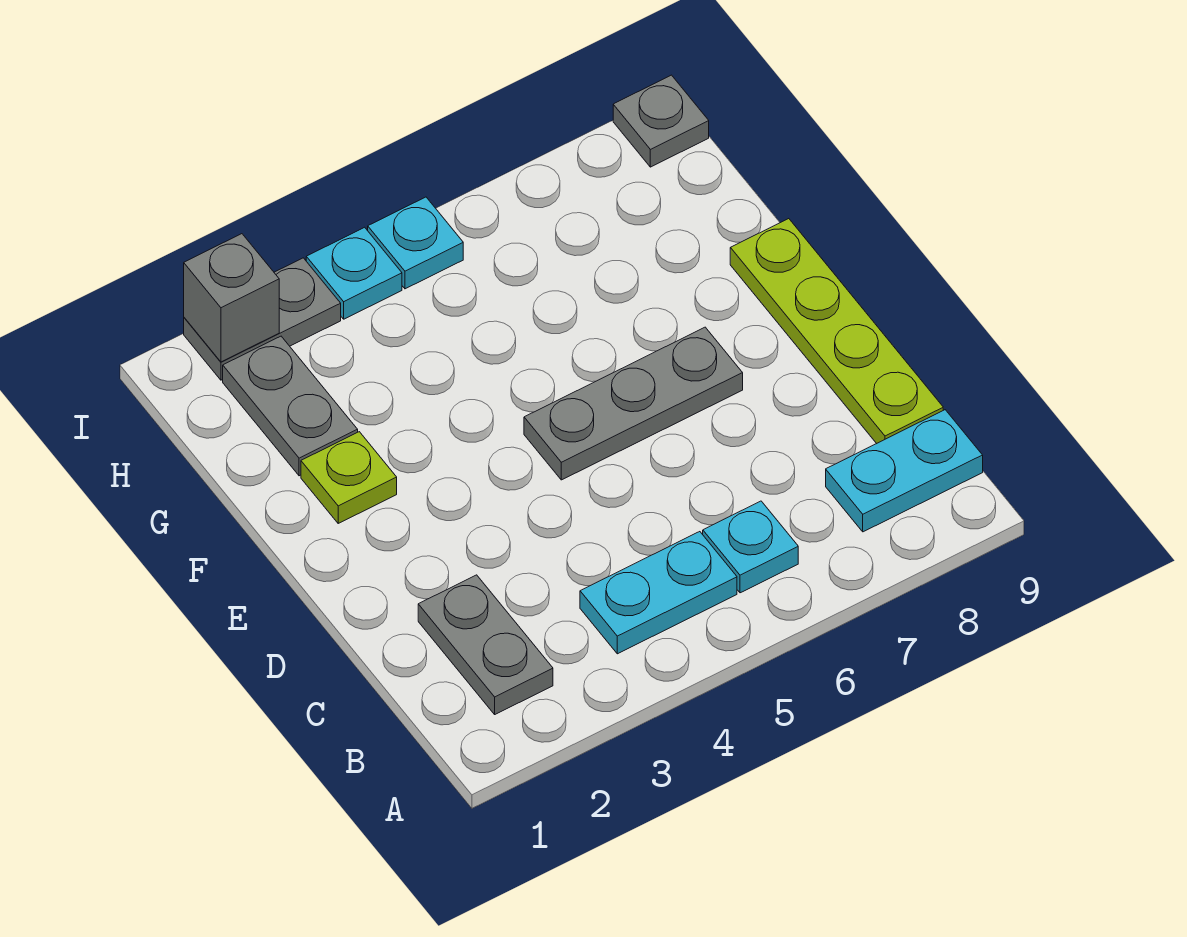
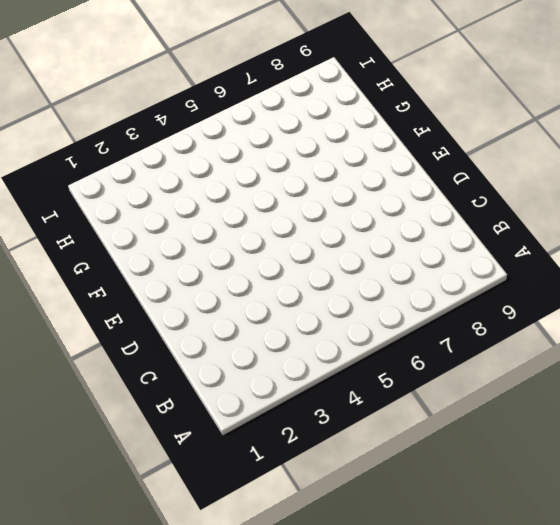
none -> grey 1x2 plate [418,575,553,714]
none -> cyan 1x2 plate [580,532,737,654]
none -> cyan 1x1 plate [703,501,798,593]

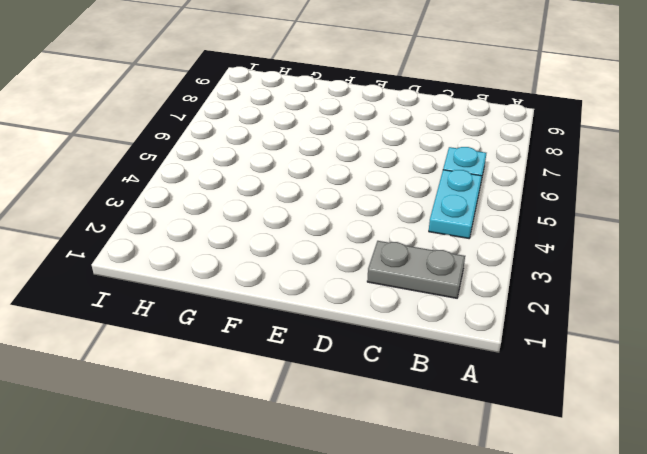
none -> cyan 1x2 plate [826,410,983,532]
none -> lime 1x4 plate [730,219,943,444]
none -> grey 1x3 plate [524,327,743,480]

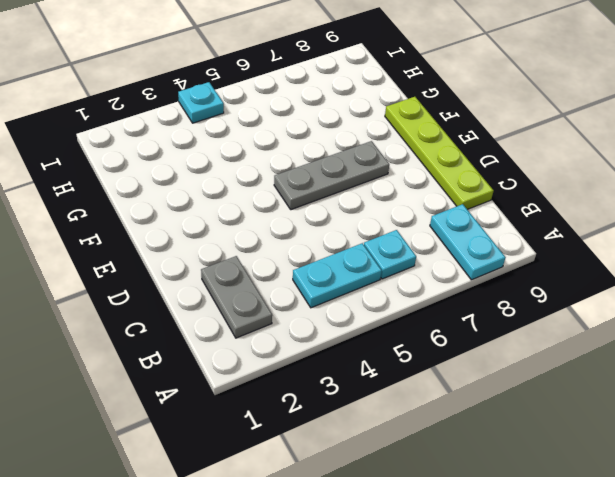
cyan 1x2 plate [430,204,506,280] -> cyan 1x2 plate turned to [826,410,983,532]
none -> lime 1x1 plate [301,432,397,523]
none -> grey 1x2 plate [223,336,358,476]
none -> grey 1x2 plate [184,258,341,380]

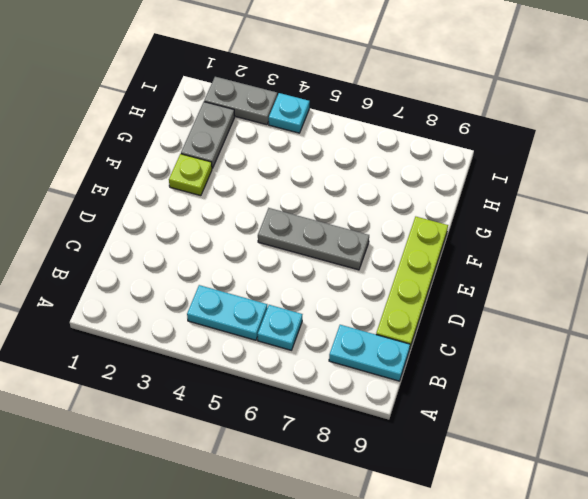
none -> grey 1x2 plate [418,575,553,714]
none -> cyan 1x1 plate [368,197,463,289]
none -> grey 1x1 plate [613,75,709,167]

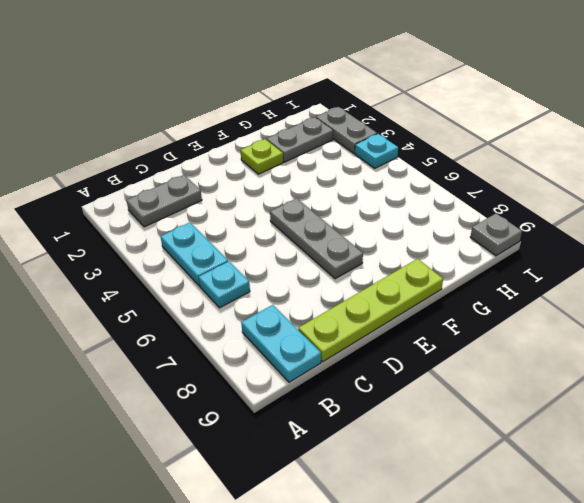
none -> cyan 1x1 plate [368,197,463,289]
none -> grey 1x1 brick [184,234,279,362]

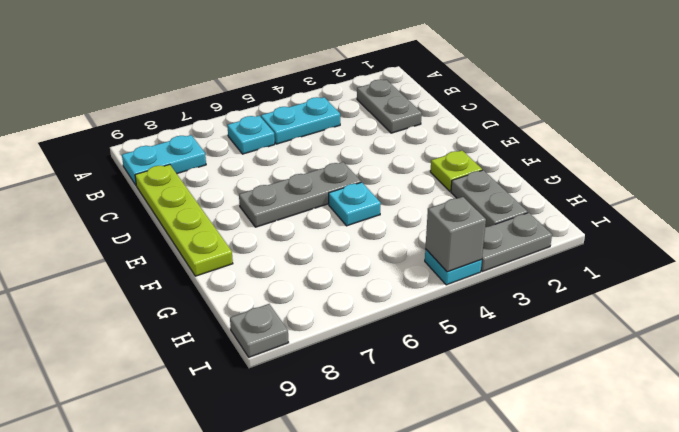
cyan 1x1 plate [329,182,381,226] -> cyan 1x1 plate moved to [368,197,463,289]
grey 1x1 brick [425,197,486,272] -> grey 1x1 brick moved to [184,234,279,362]

